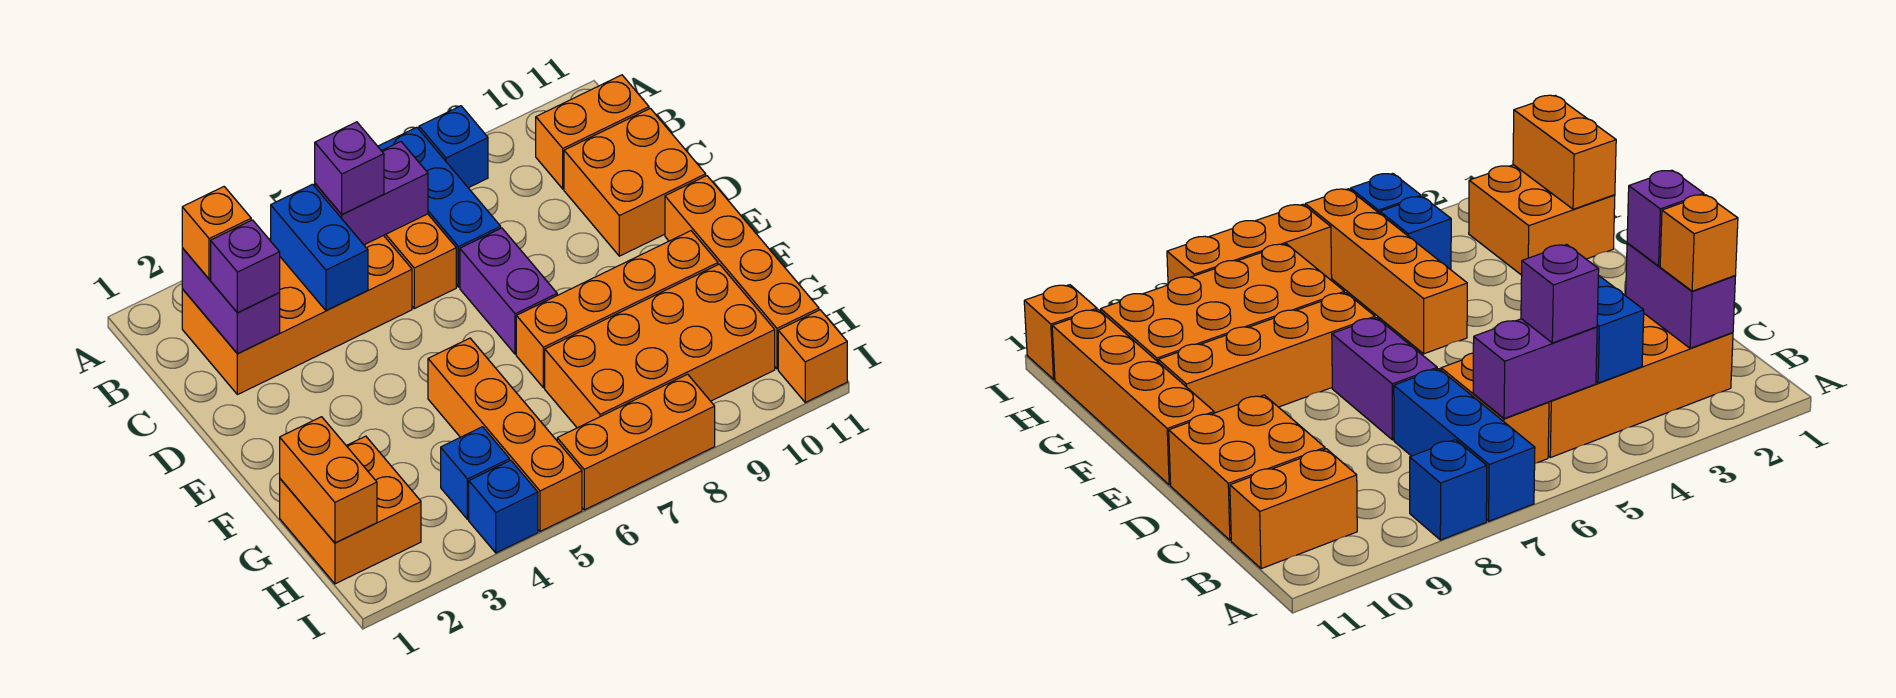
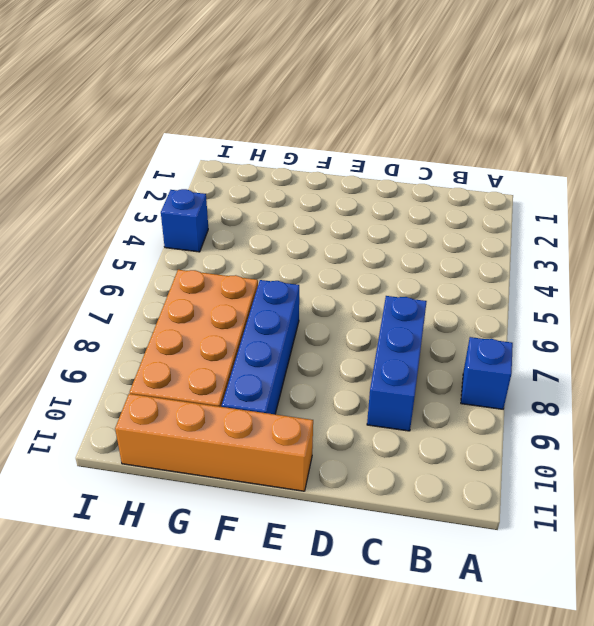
blue 1x3 brick [367,296,427,431] -> blue 1x3 brick turned to [378,127,501,287]
blue 1x4 brick [222,280,299,414] -> orange 1x4 brick [516,231,718,388]
none -> orange 2x4 brick [182,235,412,395]
none -> orange 1x2 brick [384,214,456,309]
none -> orange 1x2 brick [536,75,649,189]

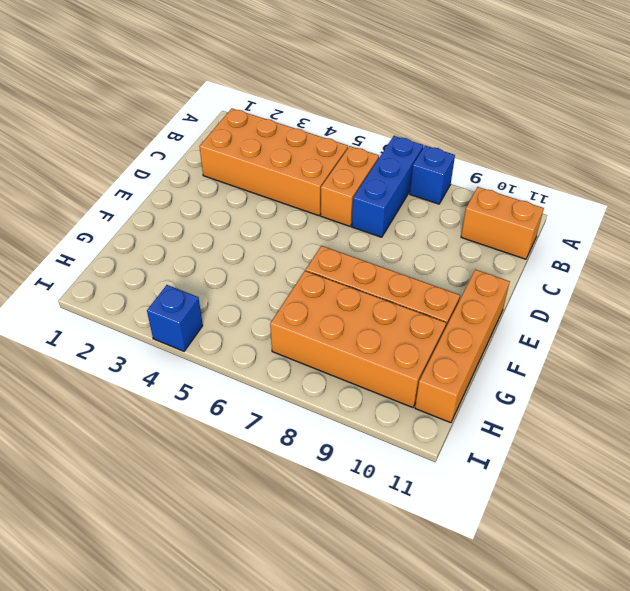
none -> orange 2x2 brick [564,108,706,256]
none -> purple 1x2 brick [460,228,557,354]
none -> orange 1x4 brick [428,338,582,531]

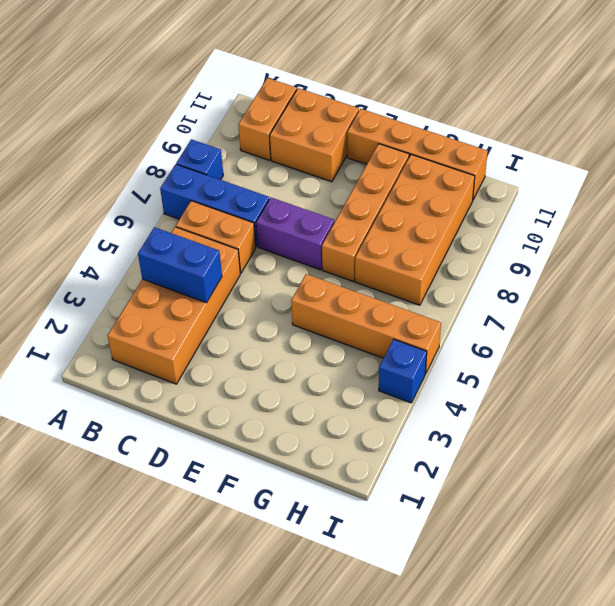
none -> orange 2x2 brick [280,436,421,584]
none -> blue 1x1 brick [441,427,510,519]
none -> orange 1x3 brick [557,374,715,510]

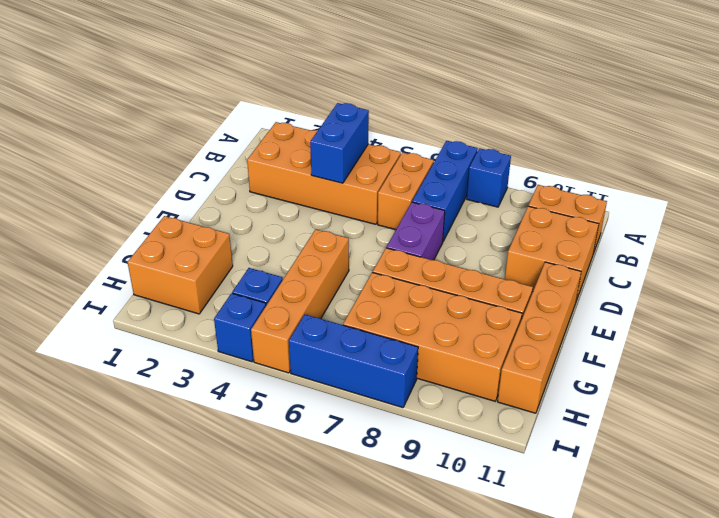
blue 1x3 brick [289,314,418,408] -> orange 1x3 brick [557,374,715,510]
none -> orange 1x1 brick [778,310,847,402]
none -> purple 1x2 brick [182,248,280,354]
none -> purple 1x2 brick [315,142,428,245]

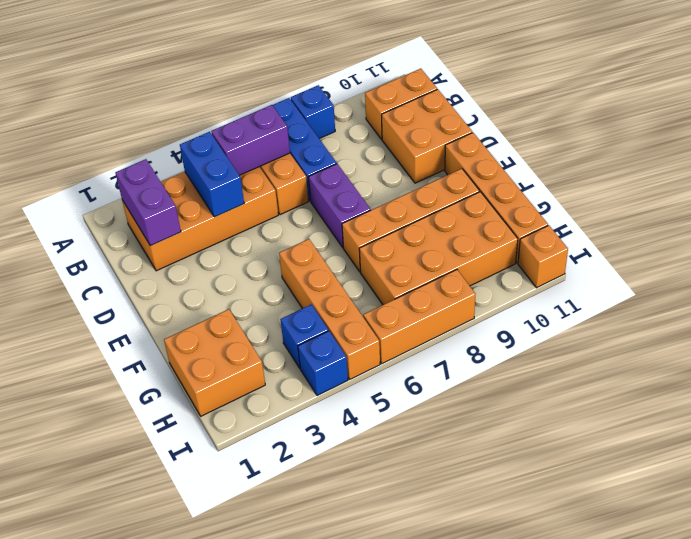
none -> orange 1x2 brick [280,417,377,543]
none -> orange 1x1 brick [182,187,251,279]
none -> purple 1x1 brick [315,122,384,215]

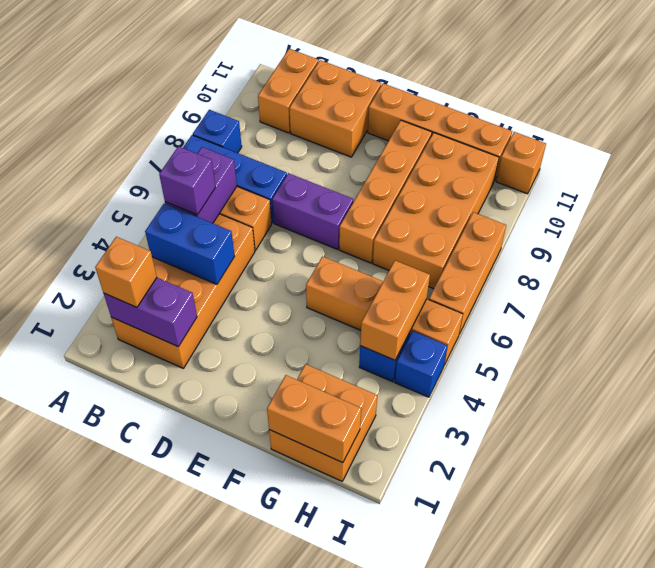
orange 1x2 brick [360,261,430,360] -> none
none -> purple 1x1 brick [211,220,280,313]

